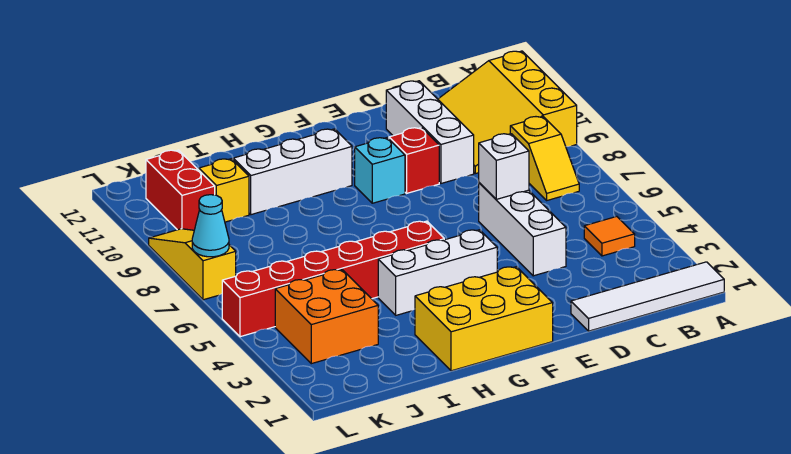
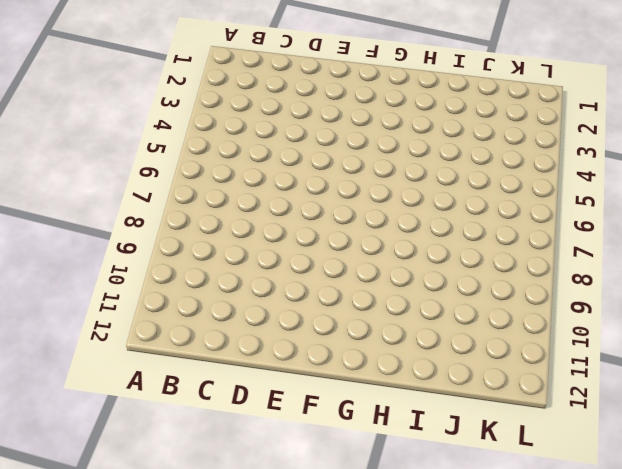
none -> white 1x4 tile [571,262,724,331]
none -> yellow 3x3 slope [438,51,577,174]
none -> orange 1x1 tile [584,216,635,256]

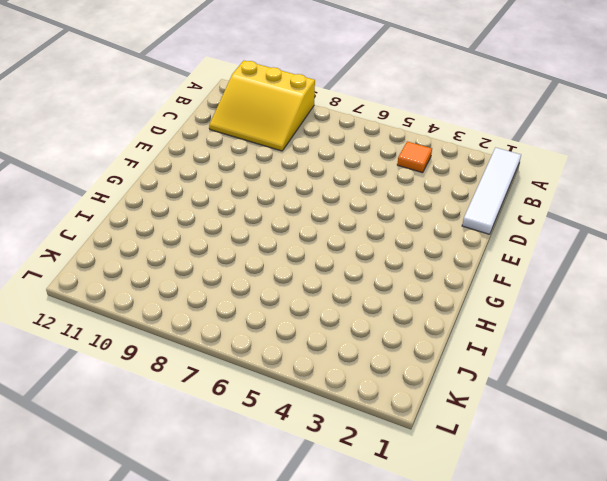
none -> yellow 1x2 slope [510,116,579,200]
none -> white 1x3 brick [479,183,566,276]
none -> white 1x3 brick [386,81,474,183]

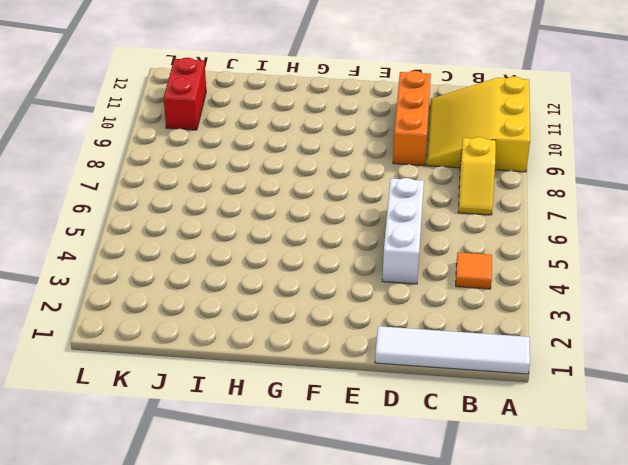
orange 1x3 brick [393,71,431,166] -> white 1x3 brick [386,81,474,183]
none -> red 1x1 brick [389,128,439,193]
none -> yellow 2x3 brick [415,267,553,371]
none -> white 1x3 brick [378,230,497,315]

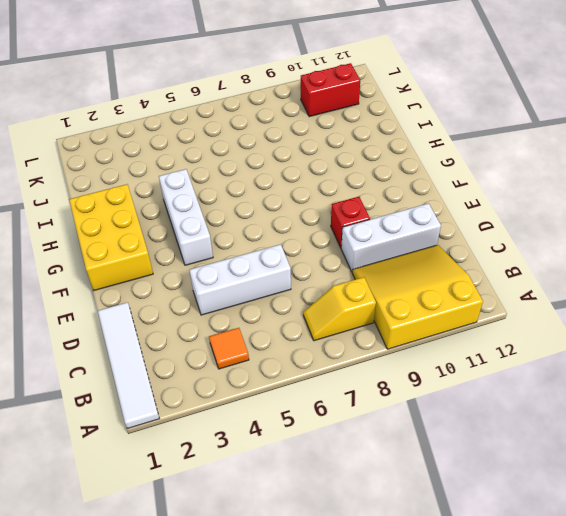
none -> cyan 1x1 brick [355,138,405,203]
none -> red 1x6 brick [222,221,444,337]
none -> white 1x3 brick [233,129,352,215]

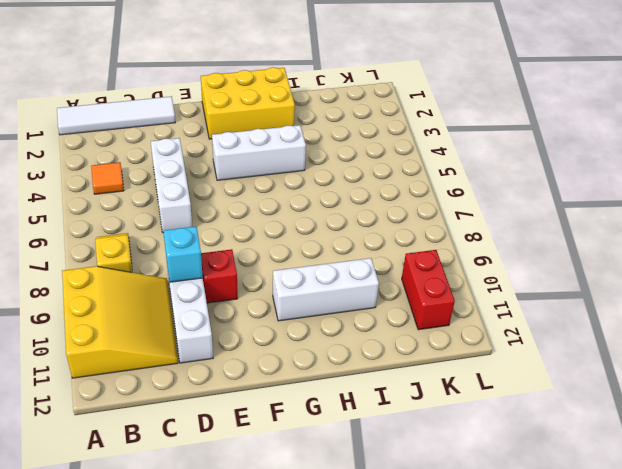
cyan 1x1 brick [163,227,203,282] -> cyan 1x1 brick moved to [355,138,405,203]
none -> red 1x6 brick [222,221,444,337]
none -> orange 2x2 brick [275,270,378,364]
none -> yellow 1x1 brick [199,159,249,222]

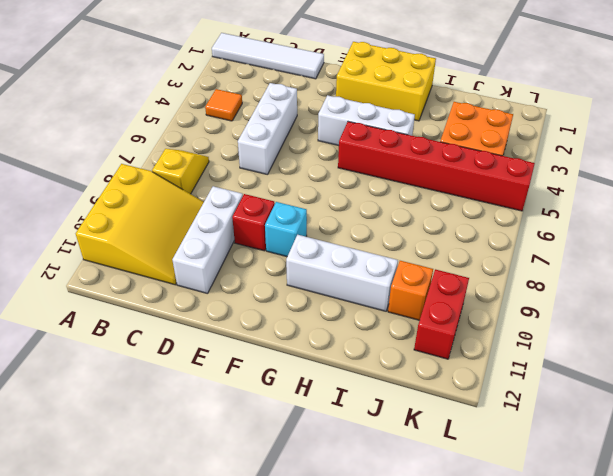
orange 1x1 brick [388,261,433,320] -> yellow 1x1 brick [199,159,249,222]
none -> yellow 1x3 slope [149,229,236,300]
none -> white 1x1 brick [479,134,529,199]
none -> cyan 1x1 cone [192,195,229,257]

